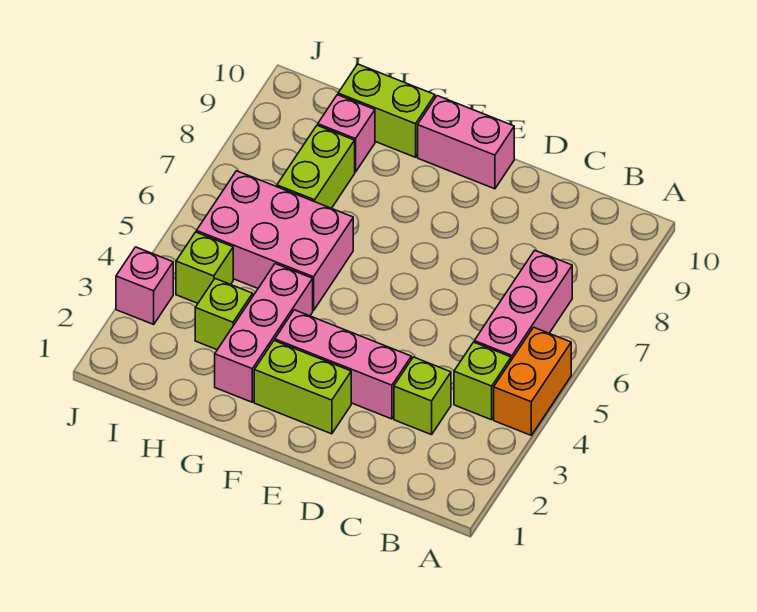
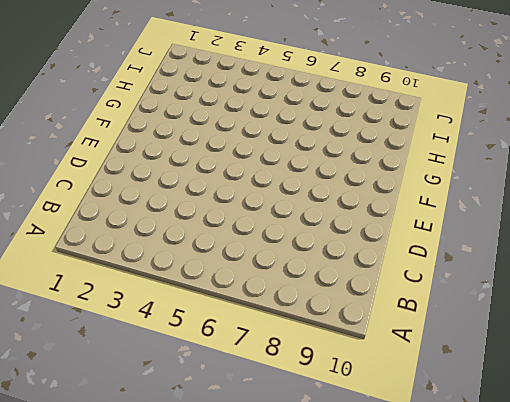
none -> orange 1x2 brick [494,327,571,435]
none -> lime 1x1 brick [454,342,511,420]
none -> pink 1x3 brick [474,250,572,360]

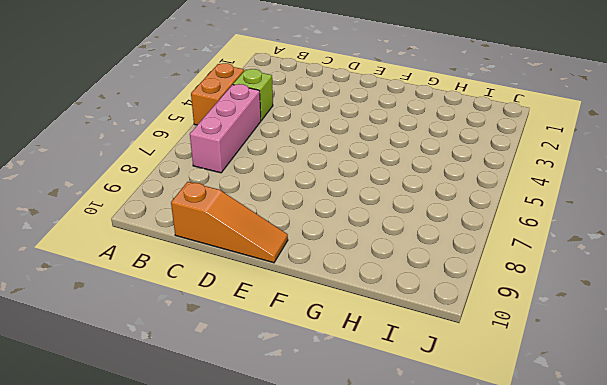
orange 1x3 slope [171,182,288,263] -> pink 1x2 brick [418,96,514,189]
none -> lime 1x1 brick [394,357,451,435]
none -> pink 1x3 brick [275,310,411,419]
none -> lime 1x2 brick [254,341,351,434]

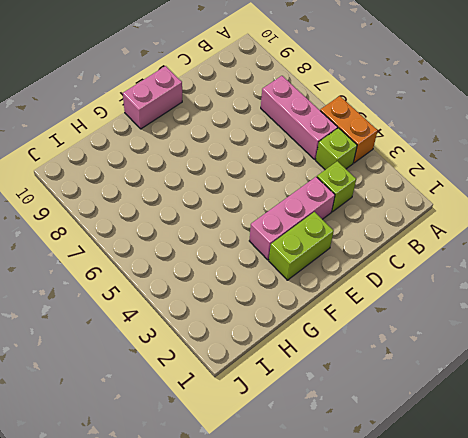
none -> pink 1x3 brick [215,264,313,402]
none -> pink 2x3 brick [196,171,353,310]
none -> lime 1x2 brick [338,64,435,157]

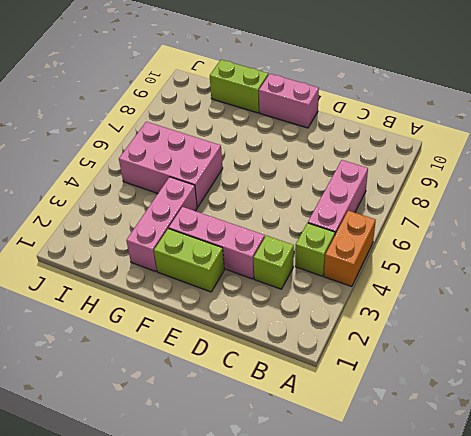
none -> lime 1x1 brick [195,279,253,350]
none -> lime 1x2 brick [277,125,355,208]
none -> pink 1x1 brick [318,95,375,172]

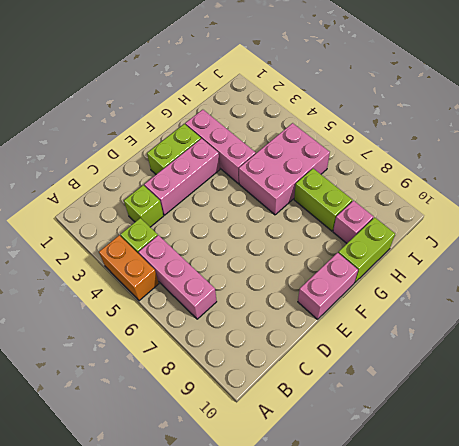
none -> lime 1x1 brick [195,279,253,350]
none -> lime 1x1 brick [176,232,233,303]
none -> pink 1x1 brick [116,247,173,324]

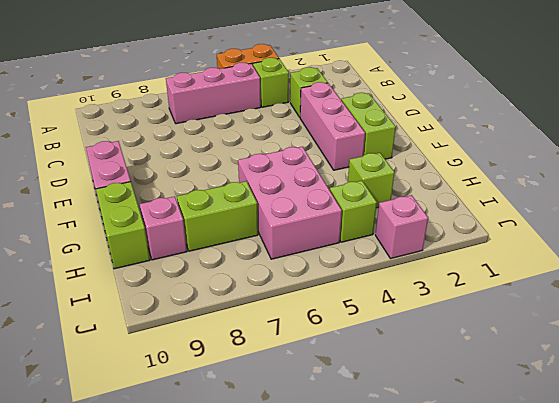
none -> pink 1x3 brick [215,264,313,402]

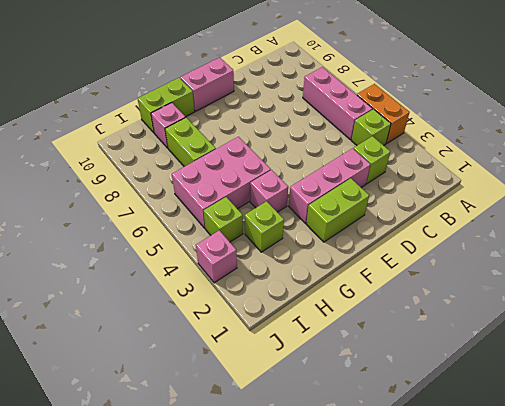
pink 1x1 brick [250,170,288,212] -> pink 1x3 brick [215,264,313,402]

